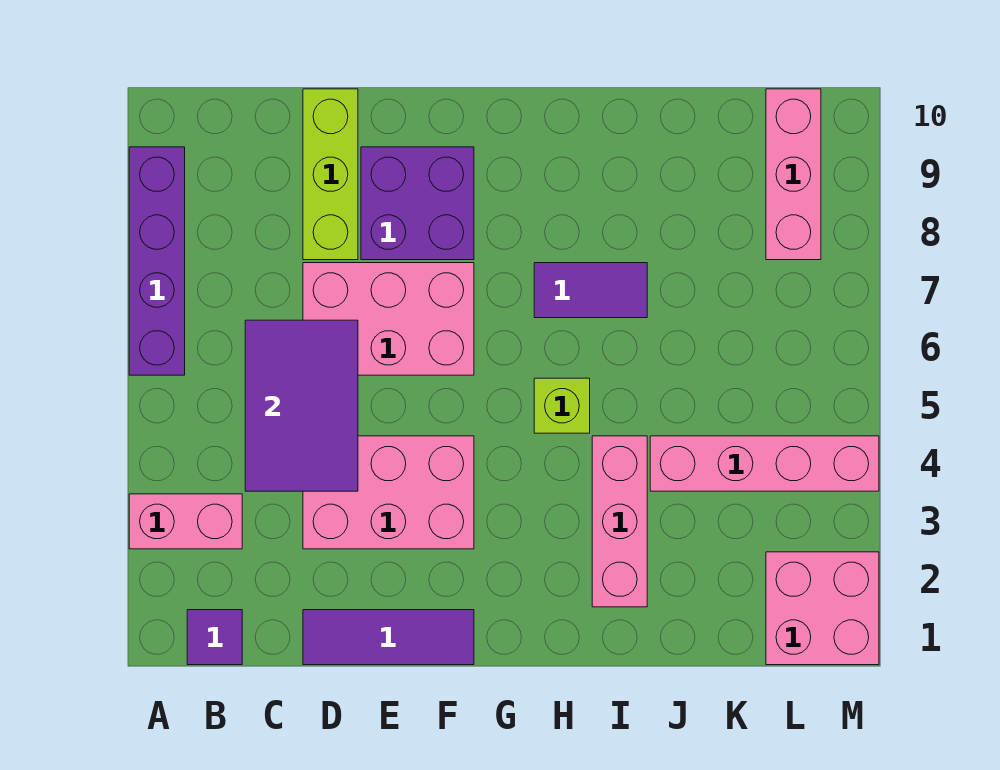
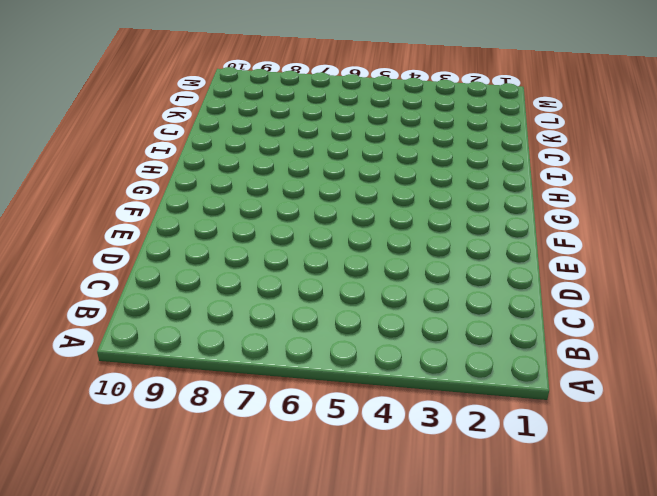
none -> pink 1x2 brick [129,494,242,549]
none -> purple 1x4 brick [129,147,185,375]
none -> purple 1x1 tile [187,610,242,665]

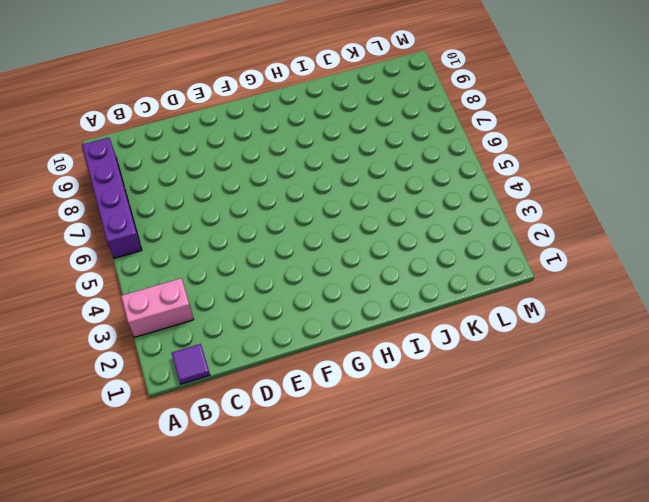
none -> purple 1x3 tile [303,610,474,665]
none -> pink 2x3 brick [303,436,474,549]
none -> pink 2x3 brick [303,263,474,375]

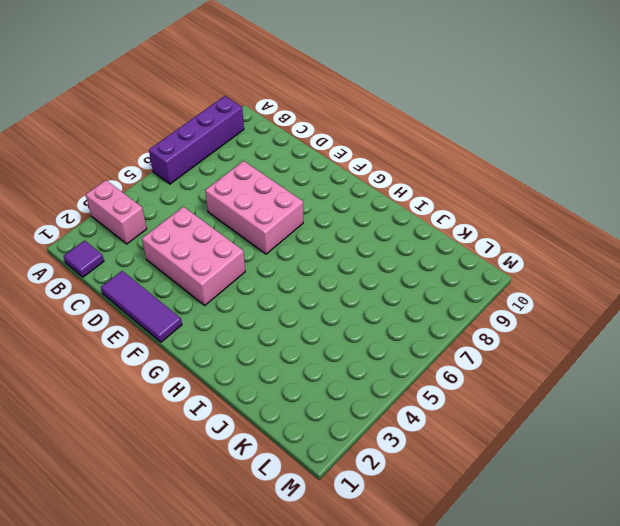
none -> lime 1x3 brick [303,89,358,260]
none -> purple 2x2 brick [361,147,474,260]
none -> lime 1x1 brick [534,378,590,433]

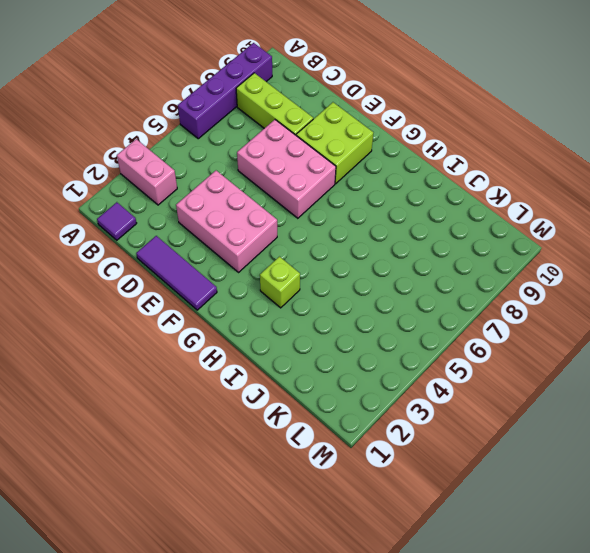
lime 1x3 brick [236,73,313,135] -> lime 1x3 brick turned to [303,89,358,260]
lime 2x2 brick [296,102,373,184] -> purple 2x2 brick [361,147,474,260]
lime 1x1 brick [260,257,300,308] -> lime 1x1 brick moved to [534,378,590,433]
none -> purple 1x2 tile [534,263,647,318]
none -> pink 1x3 brick [592,436,647,607]
none -> pink 1x4 brick [650,436,879,491]

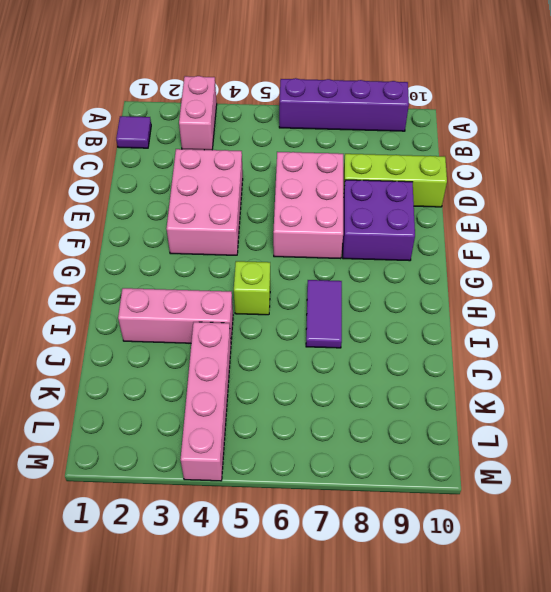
none -> purple 1x3 tile [303,610,474,665]
none -> pink 2x2 brick [766,552,879,665]
none -> pink 1x3 brick [766,89,821,260]

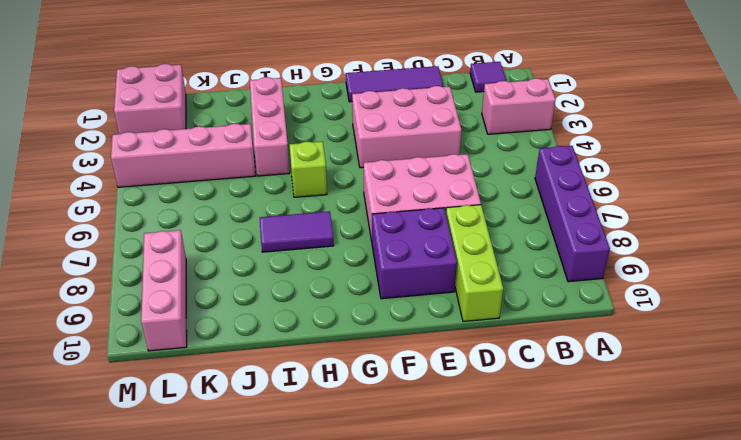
none -> purple 2x3 tile [245,320,358,491]

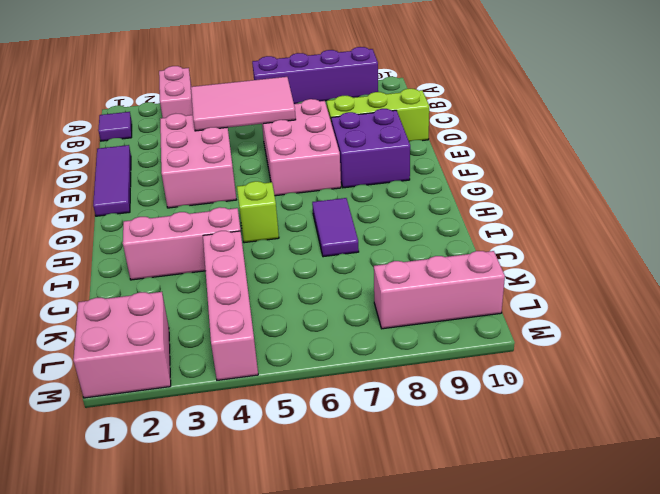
pink 2x3 tile [191,77,296,131] -> purple 2x3 tile [245,320,358,491]

